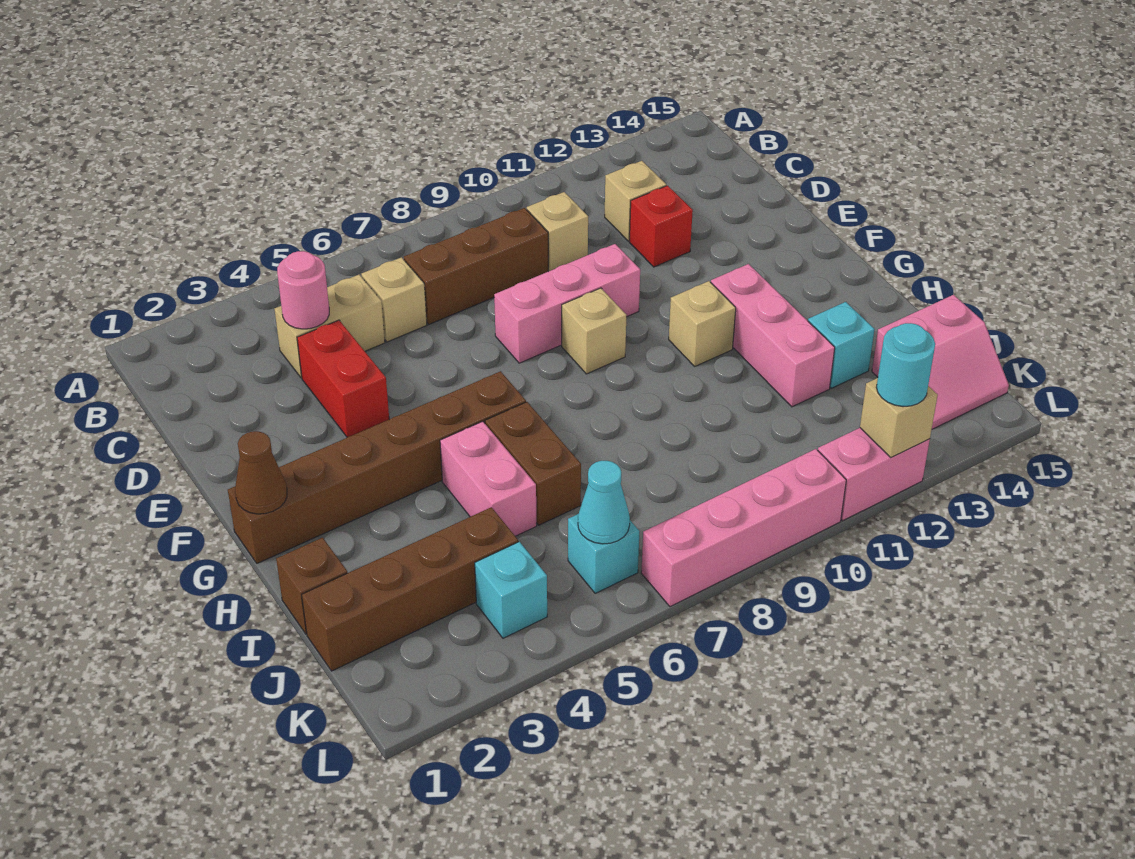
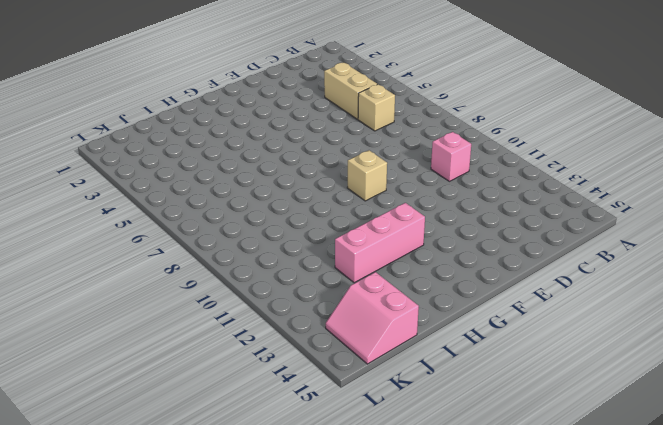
pink 1x1 brick [431,132,471,181] -> tan 1x1 brick [527,192,588,271]
none -> brown 1x3 brick [404,208,548,324]
none -> tan 1x1 brick [605,161,666,241]
none -> red 1x2 brick [297,320,389,437]

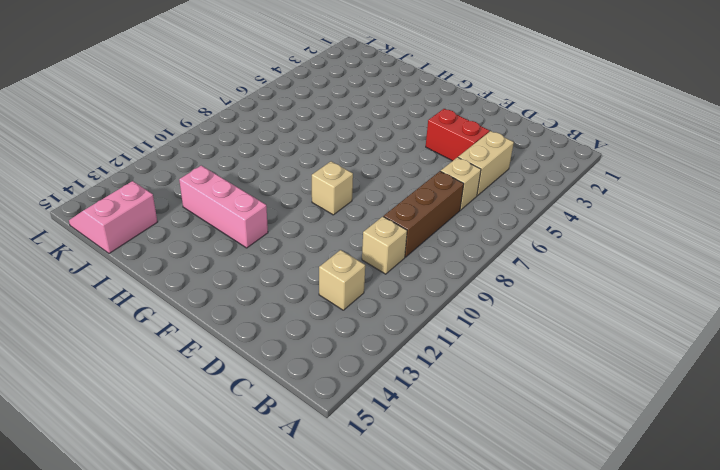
none -> red 1x1 brick [629,186,693,267]
none -> pink 1x3 brick [494,244,640,363]
none -> brown 1x6 brick [228,371,526,563]

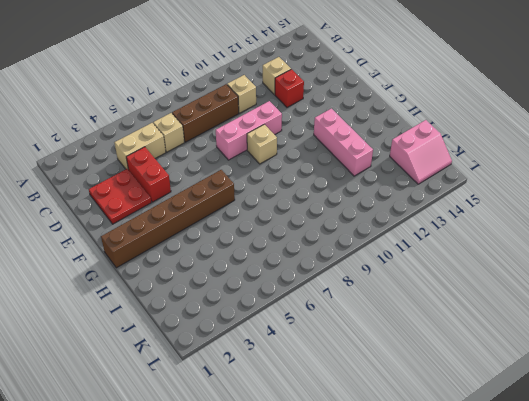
red 2x2 plate [89,169,151,224] -> none
none -> tan 1x1 brick [669,281,736,366]
none -> pink 1x2 brick [440,421,537,536]
none -> brown 1x2 brick [485,402,581,525]

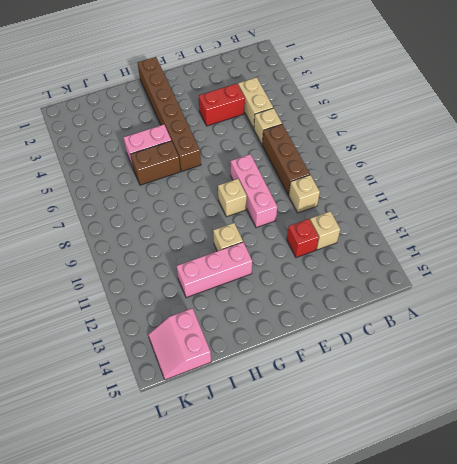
none -> brown 1x1 brick [276,538,347,634]
none -> cyan 1x1 brick [808,302,875,388]
none -> brown 1x4 brick [302,507,518,671]

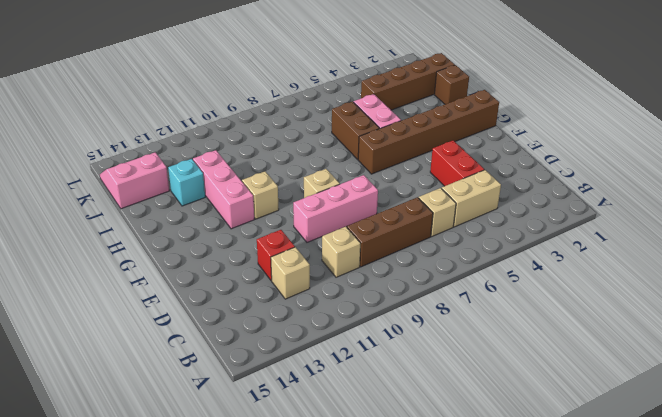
none -> cyan 1x1 brick [475,542,547,638]
none -> cyan 1x1 brick [568,514,639,593]
none -> pink 1x4 brick [641,449,846,607]

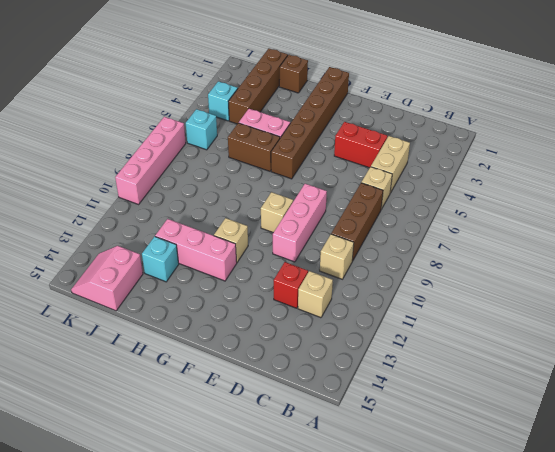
none -> pink 1x2 brick [818,428,930,521]
none -> pink 1x1 round brick [277,251,329,329]
none -> brown 1x1 cone [235,431,287,514]

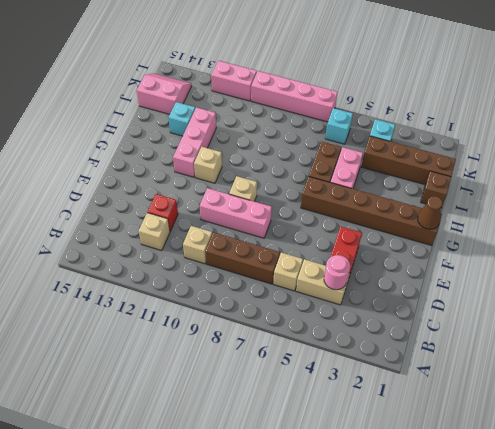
none -> cyan 1x1 cone [578,461,630,544]
none -> tan 1x1 brick [860,378,938,458]
none -> cyan 1x1 round brick [876,323,935,407]

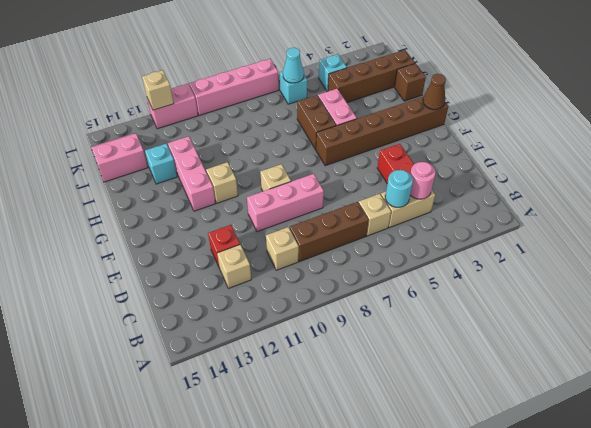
cyan 1x1 round brick [385,170,413,207] -> cyan 1x1 round brick moved to [876,323,935,407]

